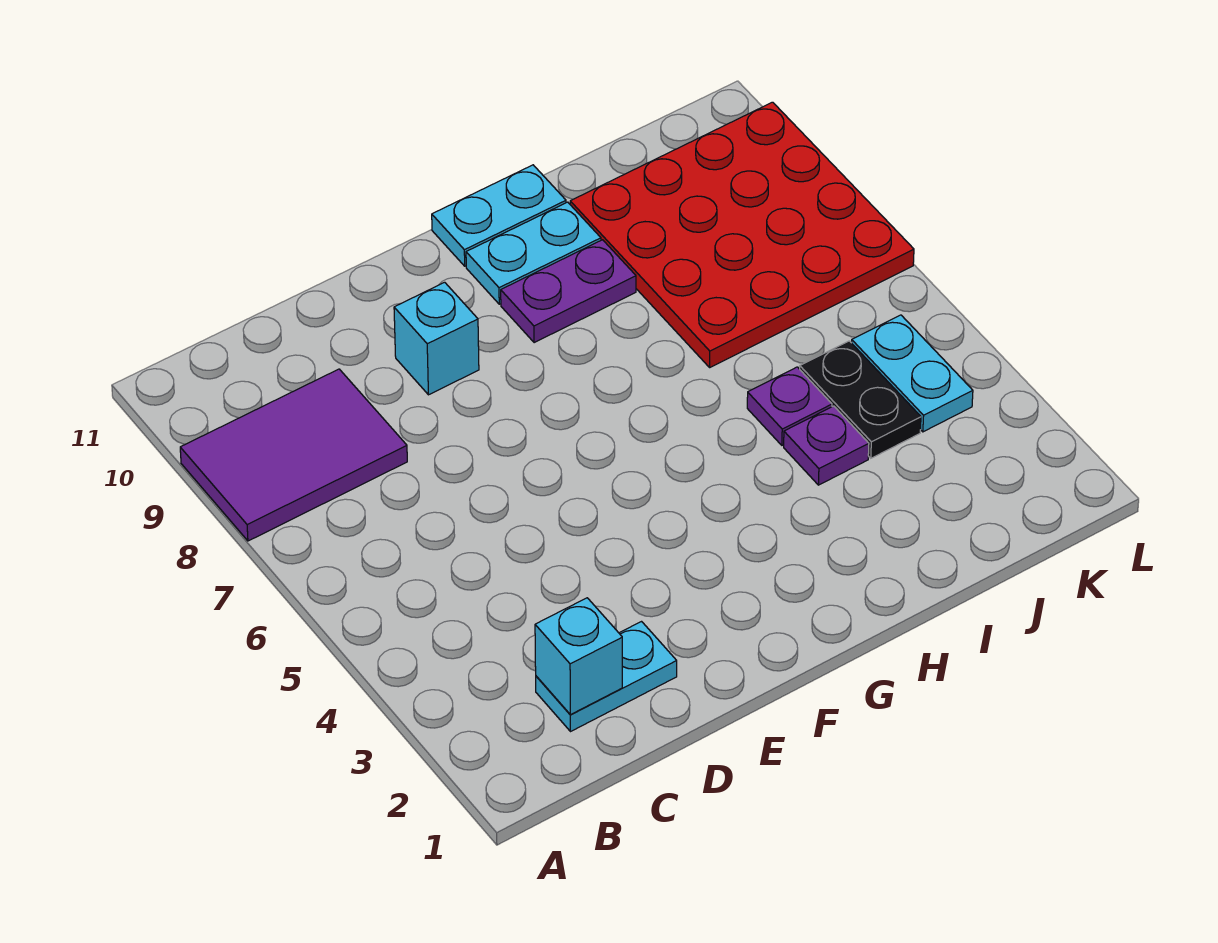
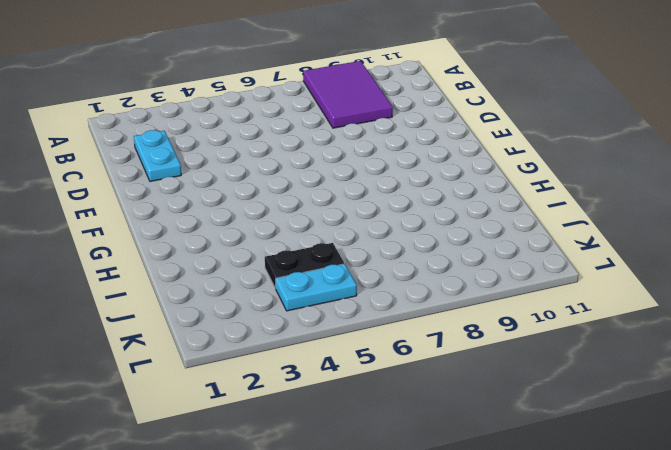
none -> cyan 1x1 brick [394,282,479,395]
none -> purple 1x2 plate [501,240,636,343]
none -> cyan 1x2 plate [466,202,601,304]

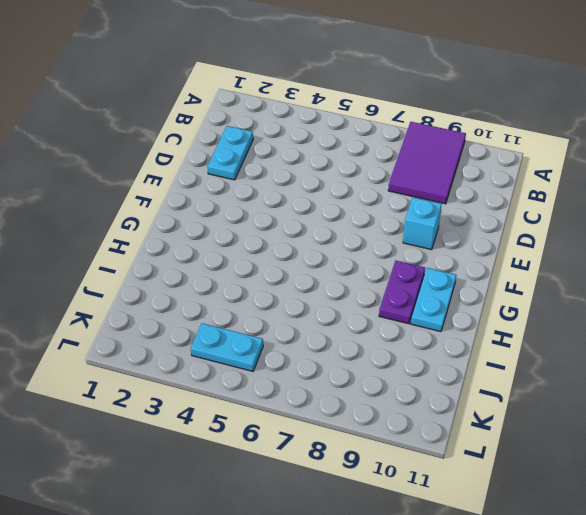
none -> cyan 1x2 plate [432,165,566,266]
none -> purple 1x1 plate [784,406,869,485]
none -> purple 1x1 plate [747,367,832,445]

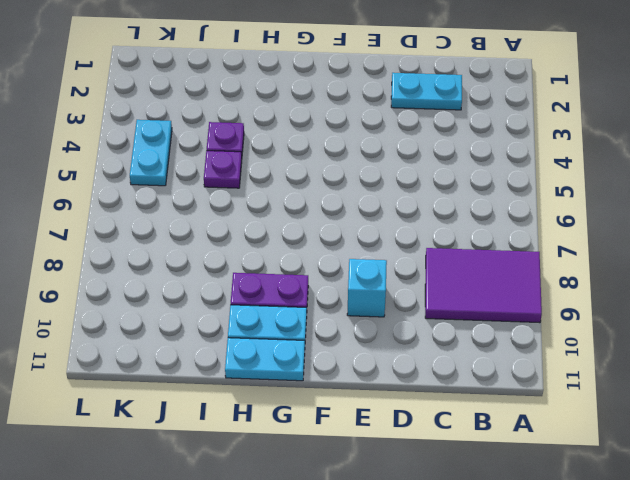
none -> red 4x4 plate [570,102,914,367]
none -> black 1x2 plate [800,341,921,458]
none -> cyan 1x1 brick [535,598,622,715]

